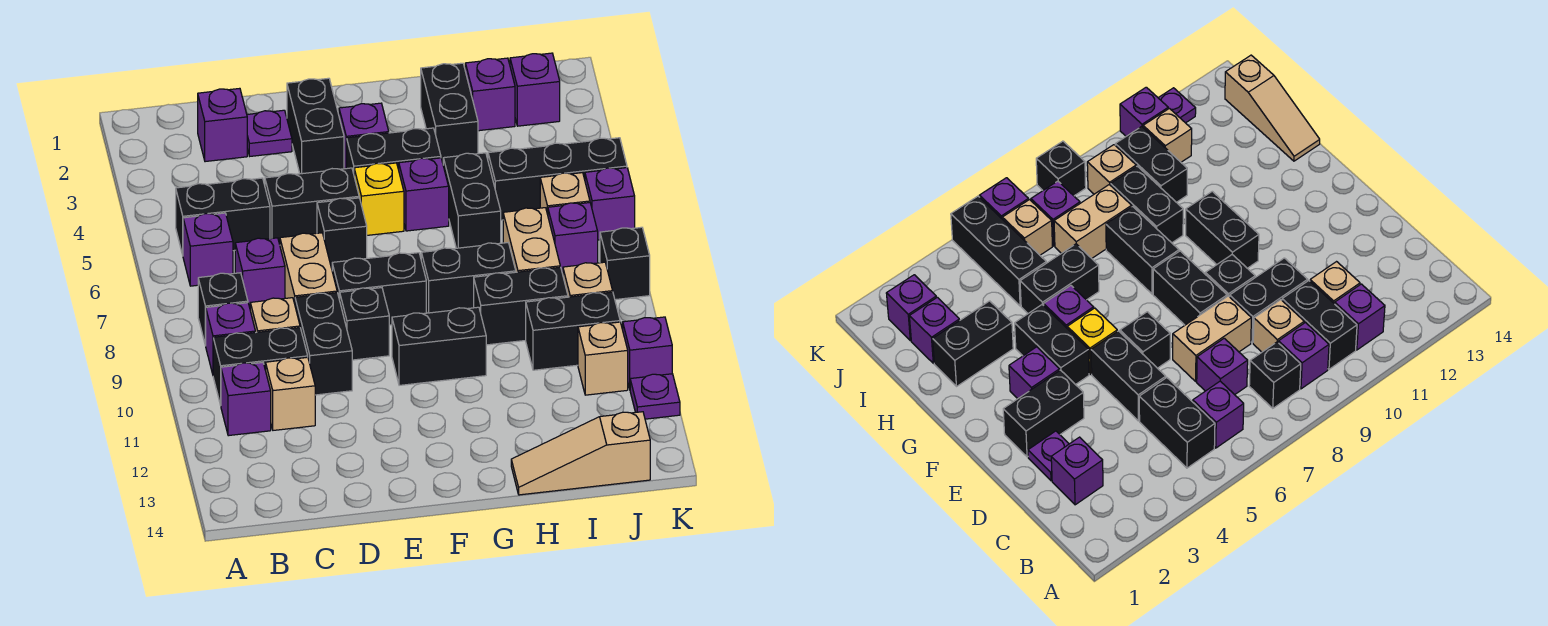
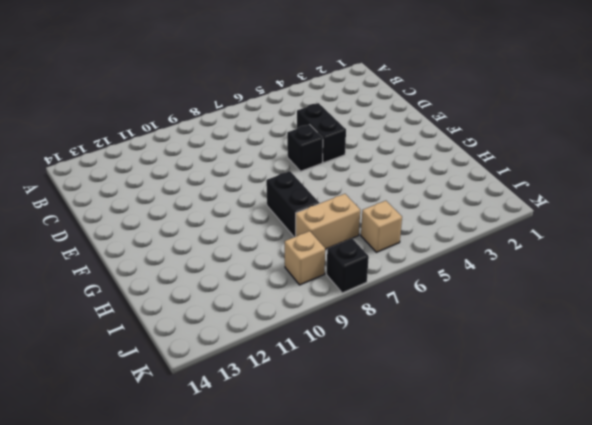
none -> black 1x2 brick [176,178,270,255]
none -> purple 1x1 brick [183,213,233,286]
none -> black 1x1 brick [198,273,248,346]
none -> purple 1x1 brick [206,303,255,374]

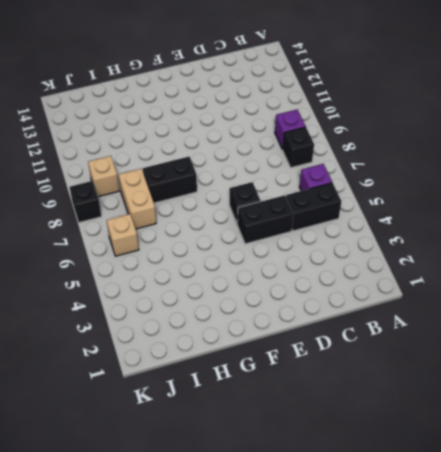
none -> black 1x2 brick [213,328,308,405]
none -> purple 1x1 brick [221,363,271,436]
none -> purple 1x1 brick [198,88,247,162]
none -> purple 1x1 brick [235,238,285,307]

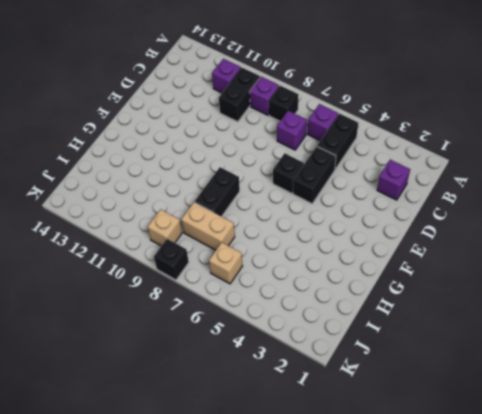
none -> tan 1x1 brick [250,298,300,333]
none -> tan 1x1 brick [266,357,315,430]
none -> purple 1x1 plate [247,110,292,156]
none -> tan 1x2 brick [280,233,337,303]

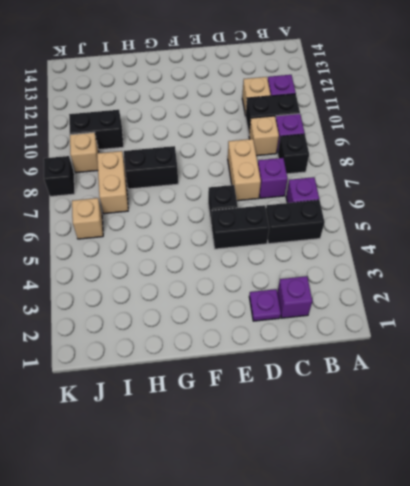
none -> black 1x2 brick [295,293,352,395]
none -> black 1x2 brick [287,78,344,174]
none -> black 1x2 brick [332,253,426,325]
none -> black 1x1 brick [340,288,389,360]

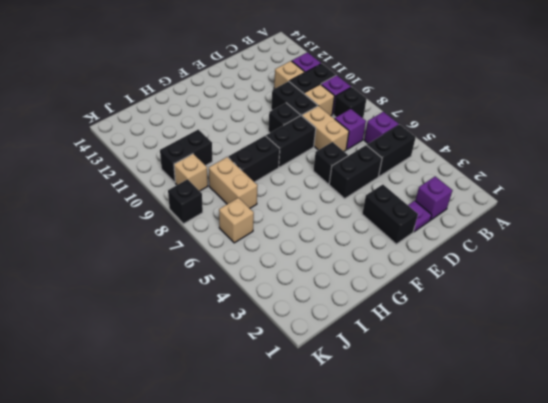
none -> purple 1x1 brick [339,103,389,169]
none -> black 1x2 brick [347,128,441,173]
none -> yellow 1x1 brick [354,163,404,235]
none -> black 1x2 brick [392,307,486,385]

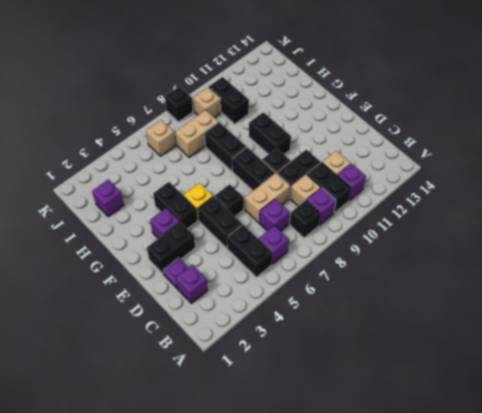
none -> purple 1x1 brick [399,158,449,231]
none -> black 1x2 brick [421,63,478,163]
none -> black 1x2 brick [443,153,501,248]
none -> black 1x2 brick [474,267,568,345]

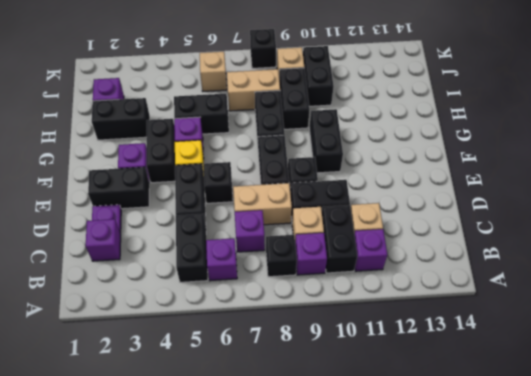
none -> tan 1x3 slope [511,412,650,495]
none -> black 1x3 brick [488,138,627,220]
none -> purple 1x1 brick [510,53,560,126]
none -> purple 1x1 brick [548,203,598,274]

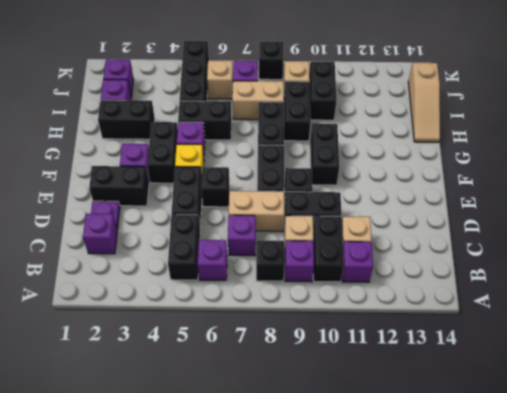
none -> tan 1x1 brick [578,322,628,395]
none -> purple 1x1 brick [585,168,635,240]
none -> purple 1x1 brick [623,317,672,389]
none -> purple 1x1 plate [630,374,680,419]

